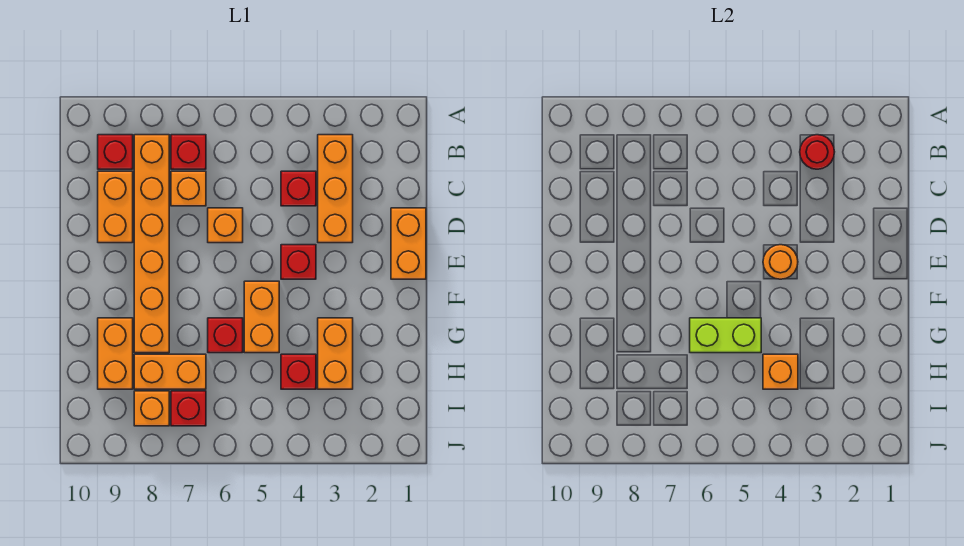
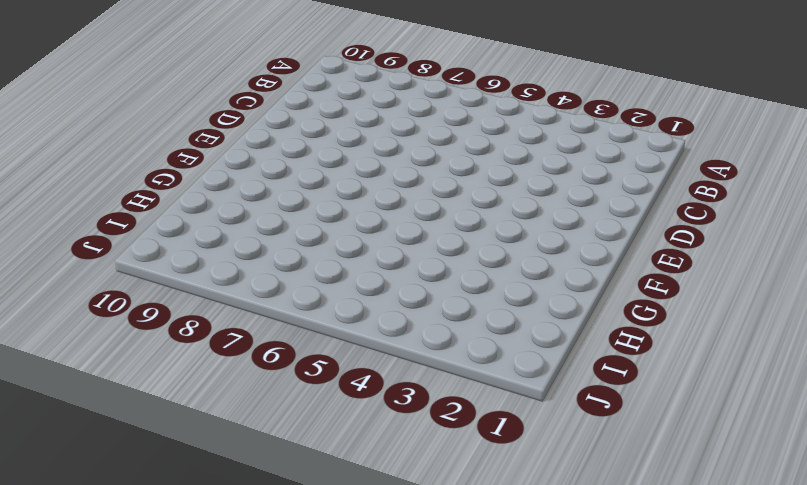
none -> orange 1x3 brick [318,135,353,243]
none -> red 1x1 brick [171,135,206,169]
none -> orange 1x6 brick [134,135,169,353]

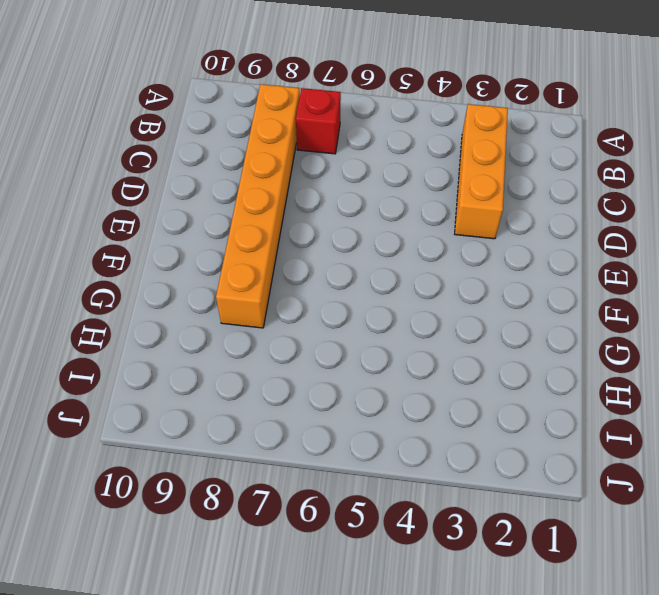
none -> red 1x1 brick [98,135,133,169]
none -> red 1x1 brick [281,171,316,206]
none -> orange 1x1 brick [171,171,206,206]

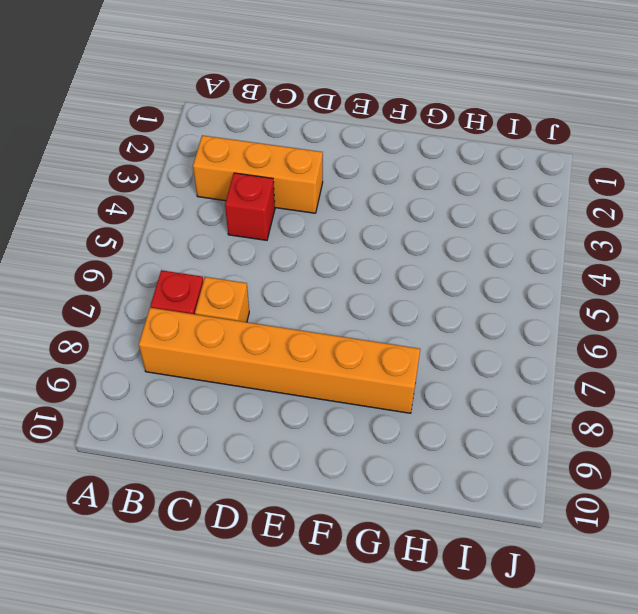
none -> red 1x1 brick [98,135,133,169]
none -> orange 1x2 brick [98,171,133,243]
none -> orange 1x2 brick [391,208,426,279]

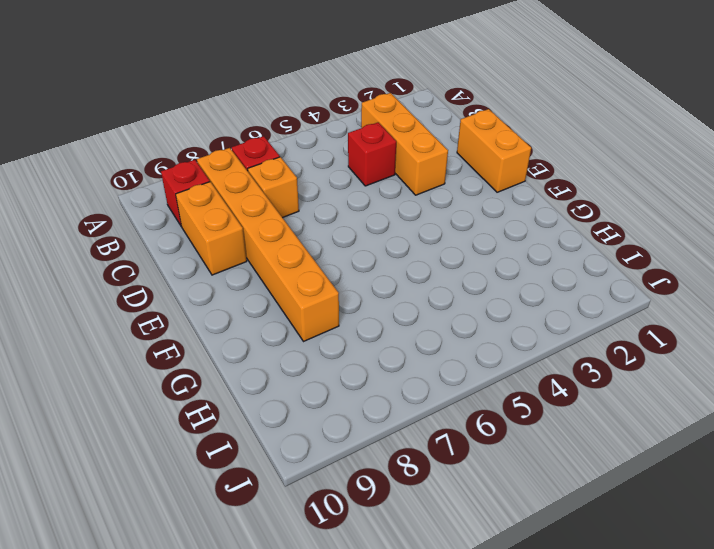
none -> orange 1x1 brick [208,208,243,243]
none -> red 1x1 brick [281,245,316,279]
none -> orange 1x2 brick [244,281,279,353]

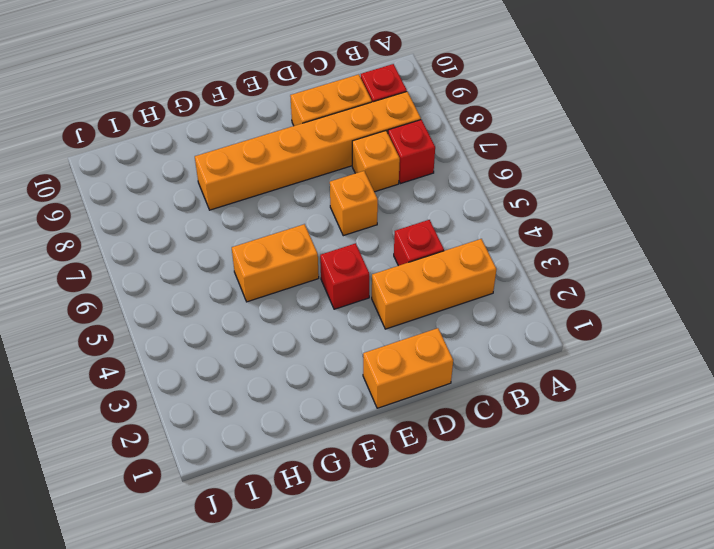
none -> orange 1x2 brick [318,318,353,389]
none -> red 1x1 brick [208,318,243,353]
none -> orange 1x2 brick [98,318,133,389]

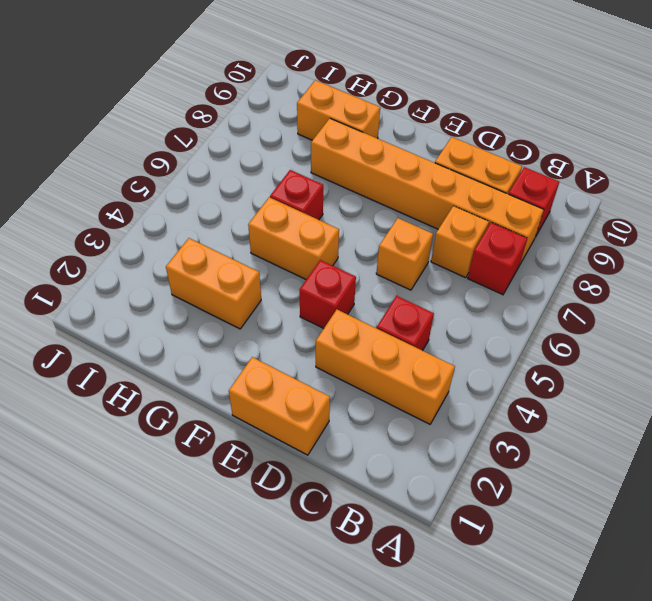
none -> red 1x1 brick [281,354,316,389]
none -> orange 1x2 brick [134,354,206,389]
none -> red 1x1 brick [171,391,206,426]

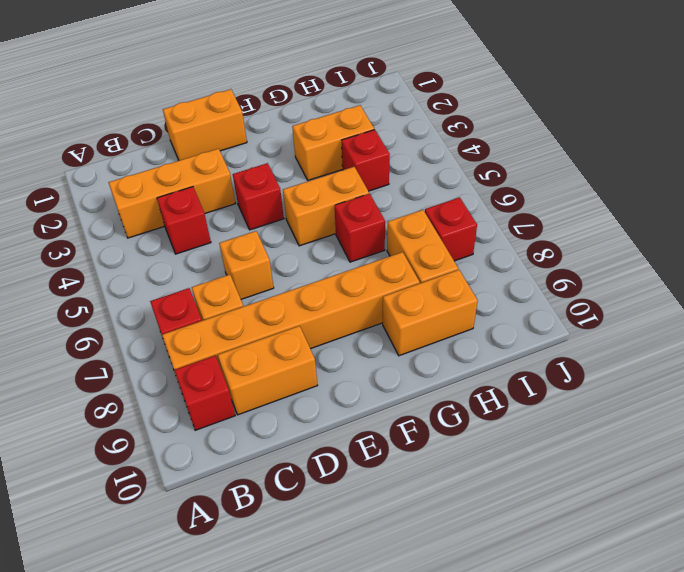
none -> orange 1x1 brick [134,391,169,426]
none -> red 1x1 round brick [800,135,834,169]
none -> orange 1x1 round brick [763,245,798,279]

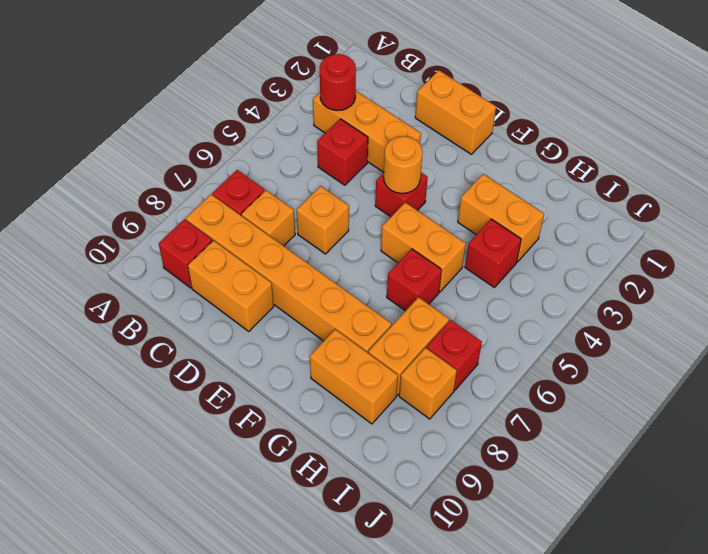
none -> lime 1x2 brick [690,318,761,353]
none -> orange 1x1 brick [763,354,798,389]

